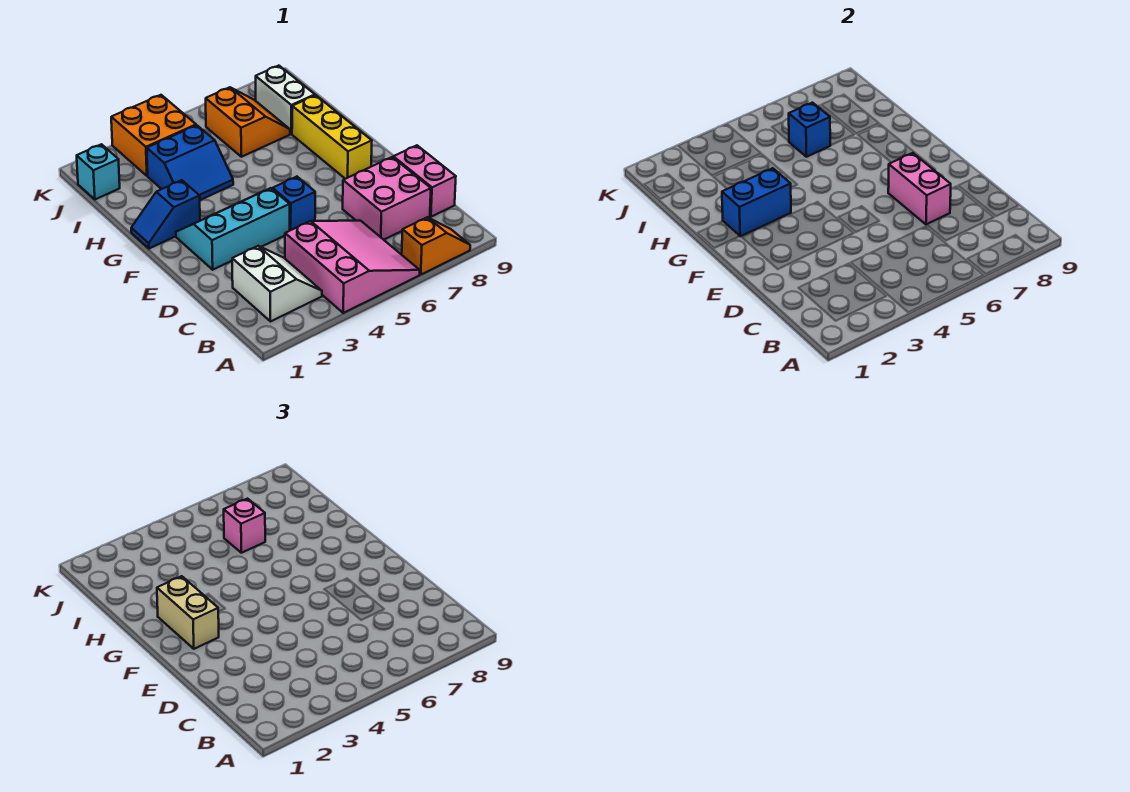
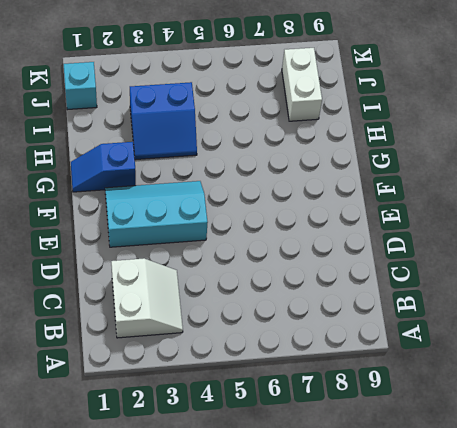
none -> pink 3x3 slope [285,221,420,313]
none -> orange 1x2 slope [402,217,470,274]
none -> pink 2x2 brick [343,157,431,240]

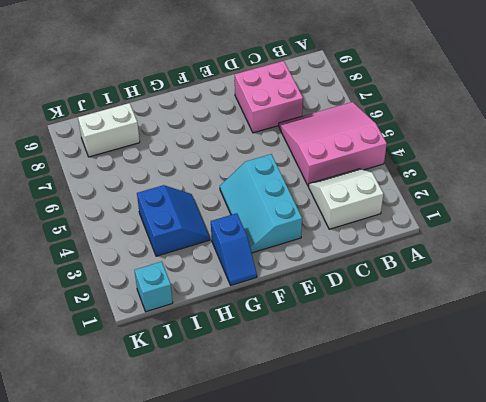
none -> orange 1x2 slope [402,217,470,274]
none -> pink 1x2 brick [393,145,456,217]
none -> blue 1x1 brick [273,177,315,230]

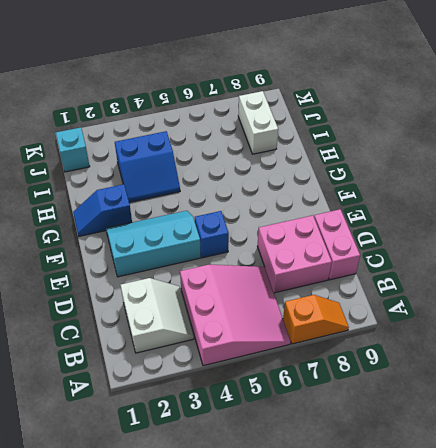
none -> yellow 1x3 brick [292,95,372,179]
none -> orange 2x2 slope [206,87,290,157]
none -> orange 2x2 brick [111,95,196,176]

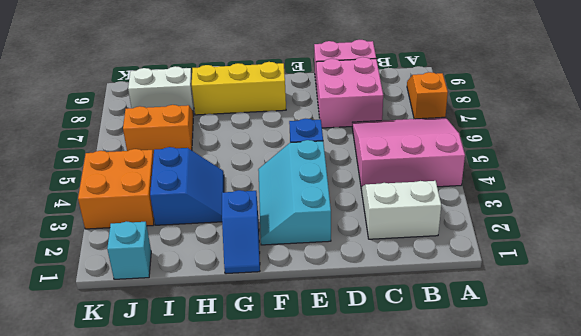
none -> pink 1x2 brick [888,153,951,225]
none -> blue 1x2 brick [722,168,791,236]
none -> blue 1x1 brick [789,103,830,157]

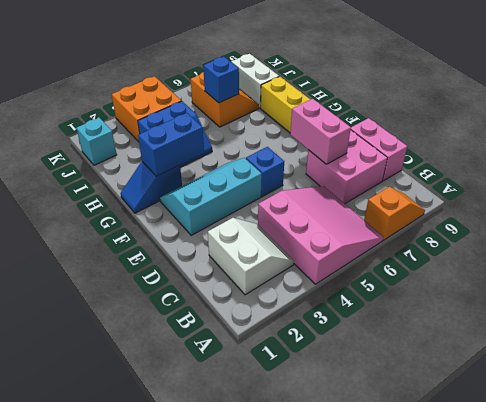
none -> tan 1x2 brick [157,576,219,649]
none -> pink 1x1 brick [224,499,265,553]

